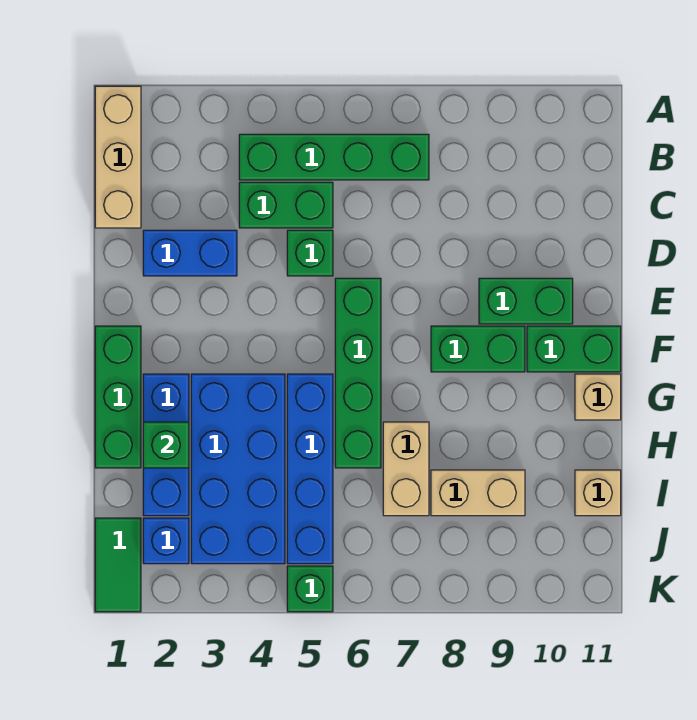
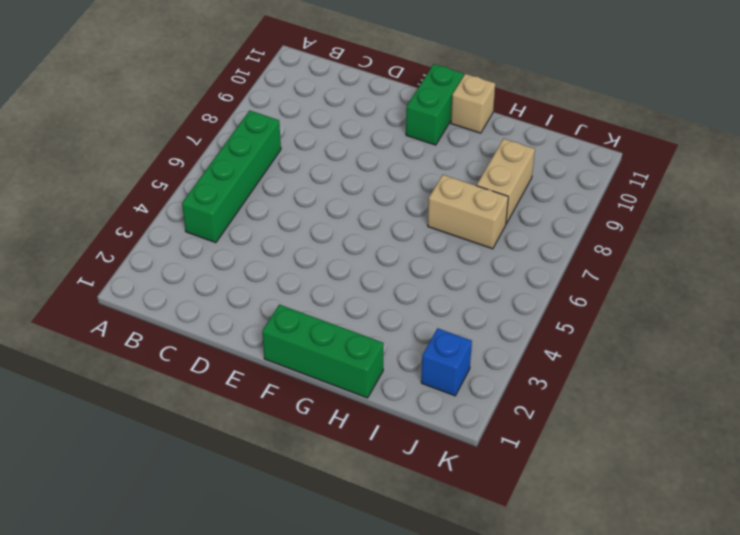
none -> tan 1x3 brick [95,86,141,228]
none -> green 1x2 brick [239,182,333,228]
none -> blue 1x2 brick [143,230,237,276]

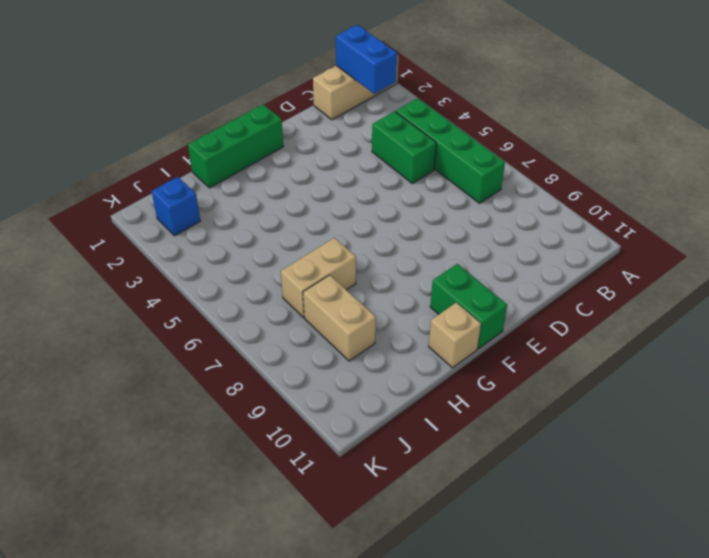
blue 1x2 brick [336,25,397,94] -> blue 1x2 brick moved to [143,230,237,276]
none -> green 1x1 brick [287,230,333,276]
none -> green 1x4 brick [335,278,381,468]
none -> green 1x2 brick [479,278,573,324]

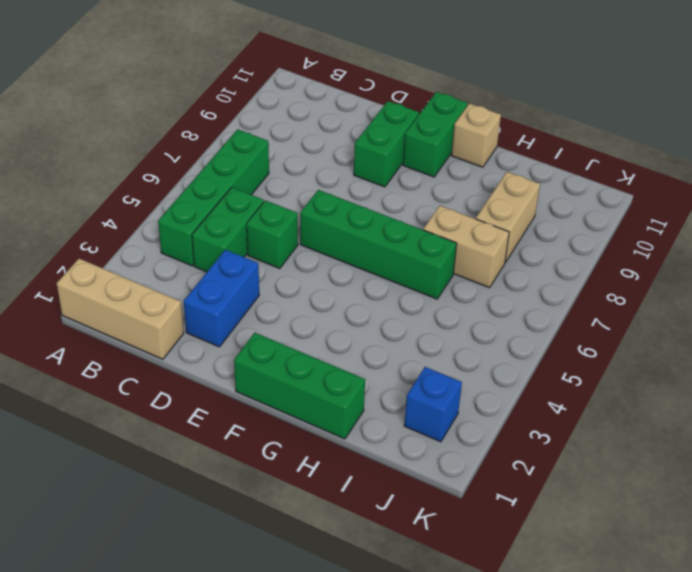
none -> green 1x2 brick [431,326,525,372]
none -> blue 1x3 brick [143,374,189,516]
none -> blue 2x4 brick [191,374,285,564]

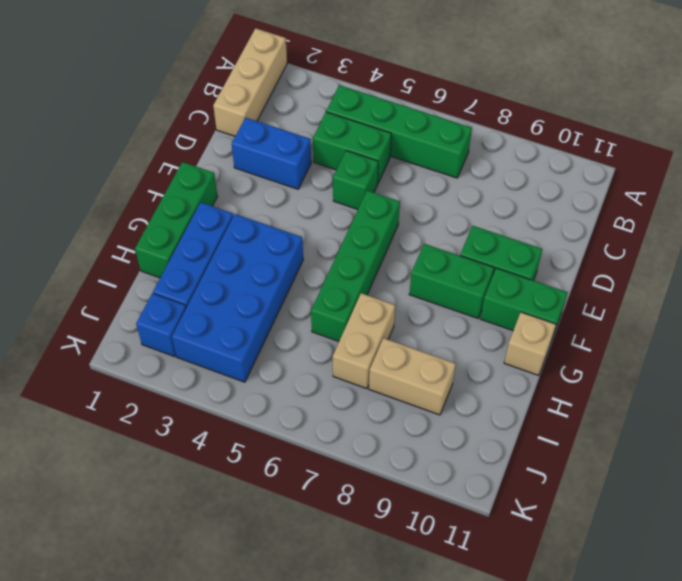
none -> blue 1x4 brick [287,374,333,564]
none -> tan 1x1 brick [575,470,621,516]
none -> green 1x2 tile [95,518,141,612]

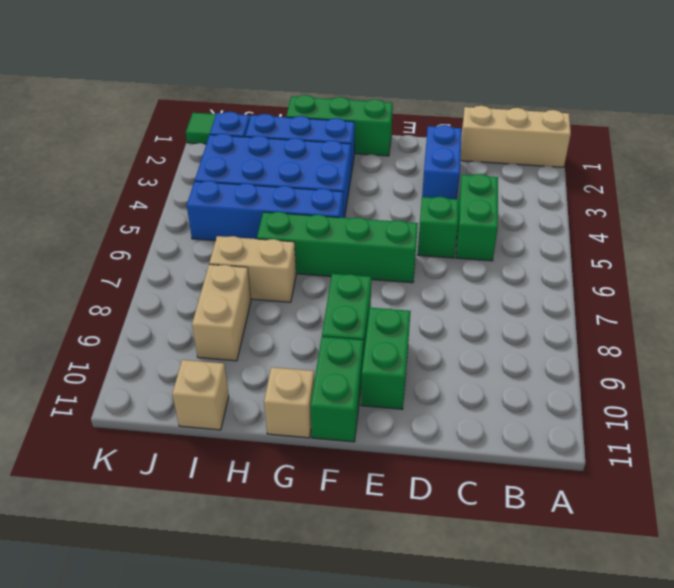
none -> green 1x4 brick [239,134,429,180]
none -> green 1x1 brick [287,566,333,612]
none -> green 1x1 brick [143,422,189,468]

